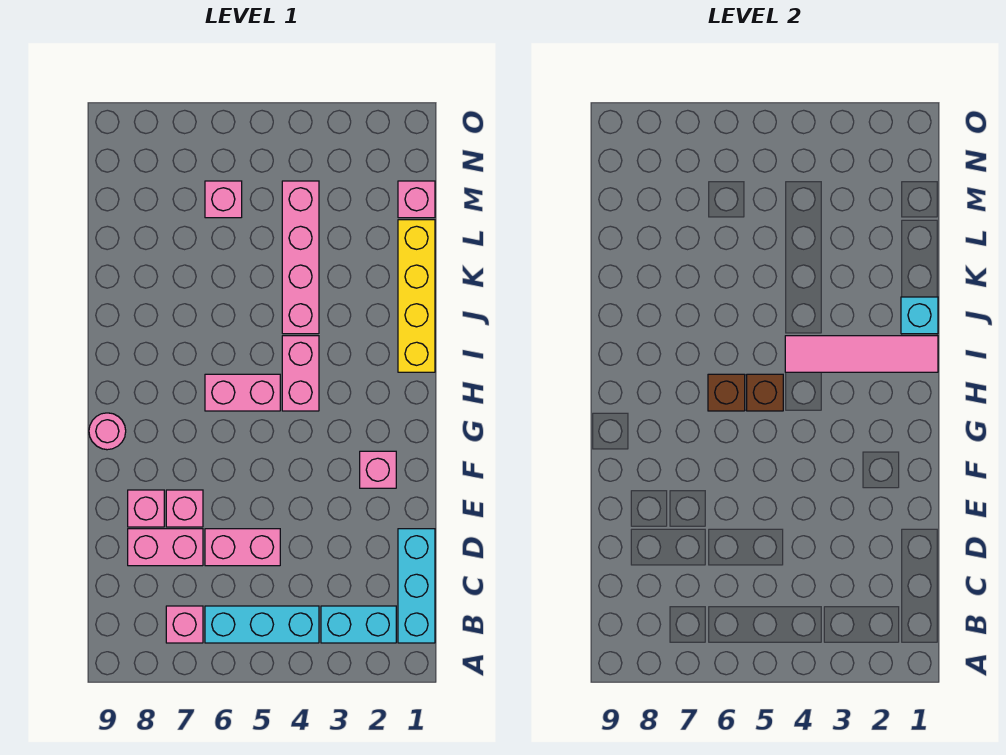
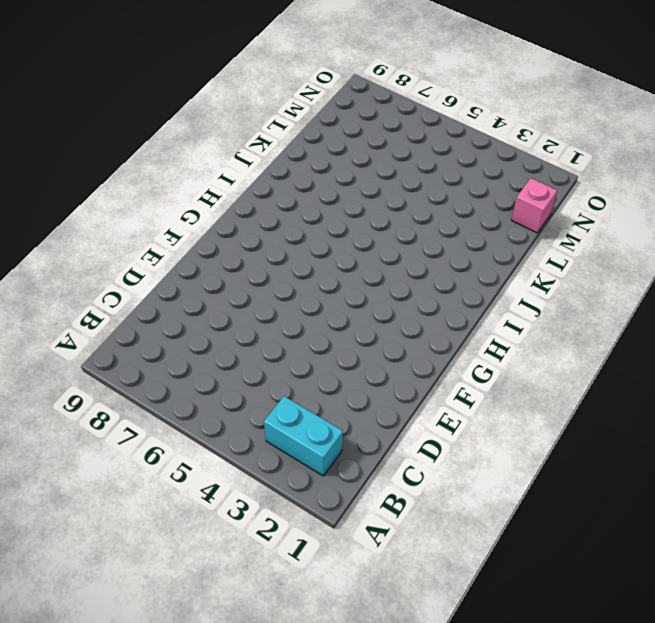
none -> cyan 1x3 brick [398,529,435,643]
none -> cyan 1x3 brick [205,606,319,643]
none -> pink 1x1 brick [166,606,203,643]

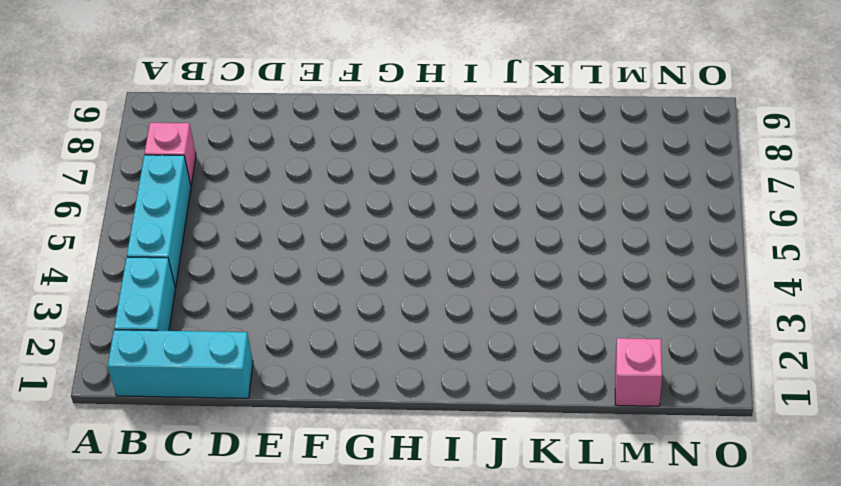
none -> pink 1x2 brick [205,529,280,566]
none -> pink 1x2 brick [128,529,203,566]
none -> pink 1x1 brick [166,490,203,527]

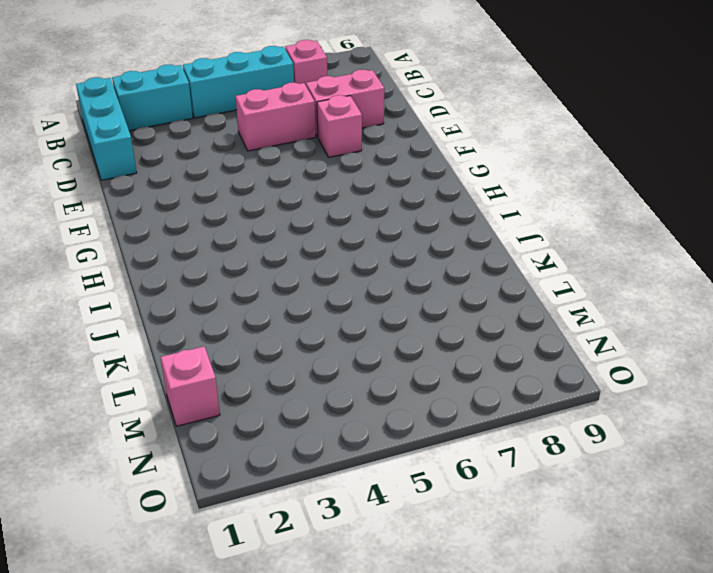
none -> pink 1x1 brick [128,490,164,527]
none -> pink 1x1 brick [360,451,396,488]
none -> pink 1x1 round brick [89,413,126,450]

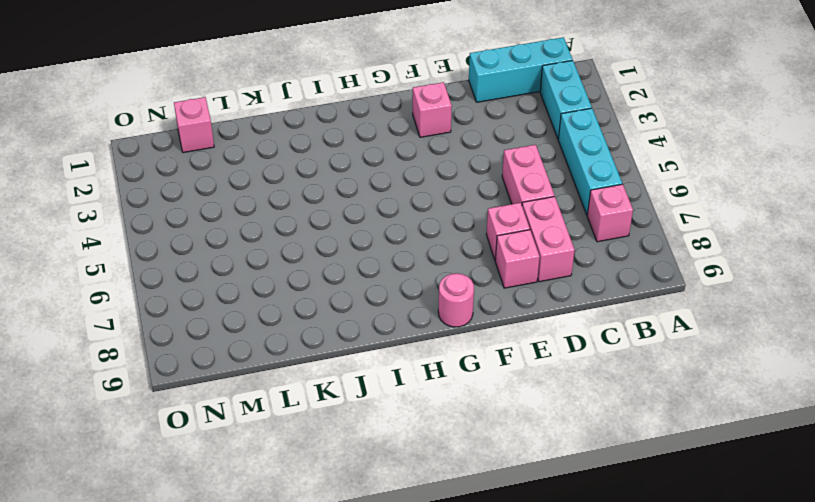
none -> pink 1x2 brick [282,336,319,411]
none -> pink 1x2 brick [205,374,280,411]
none -> yellow 1x4 brick [398,220,435,372]

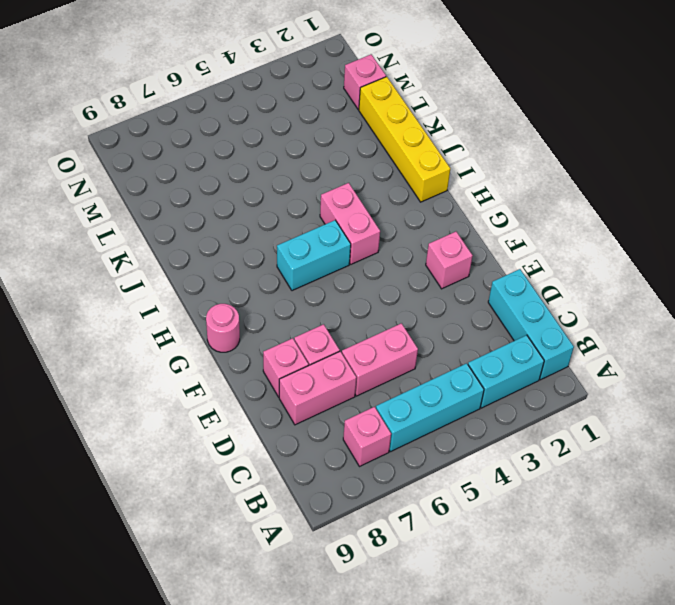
cyan 1x2 brick [277,220,351,291] -> pink 1x2 brick [205,374,280,411]
none -> pink 1x4 brick [282,181,319,334]
none -> pink 1x1 brick [205,181,242,218]
none -> brown 1x1 brick [747,374,783,411]

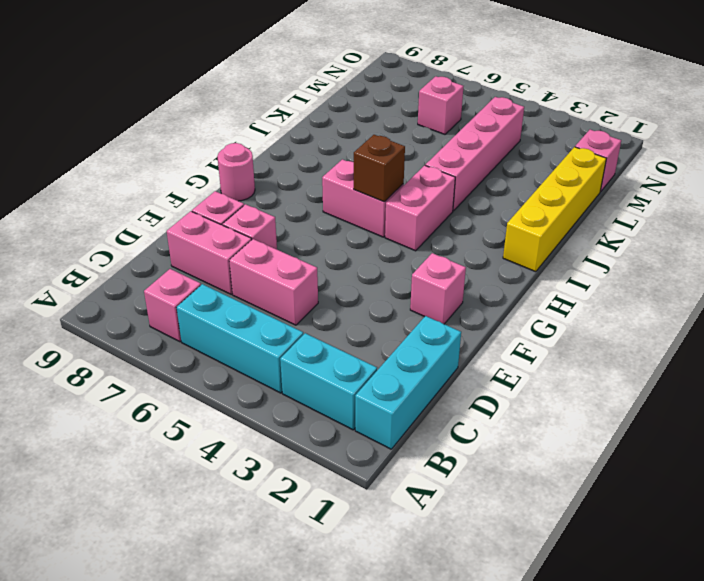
none -> brown 1x1 brick [708,374,745,411]
none -> pink 1x4 tile [785,336,938,372]
none -> cyan 1x1 brick [901,297,938,334]

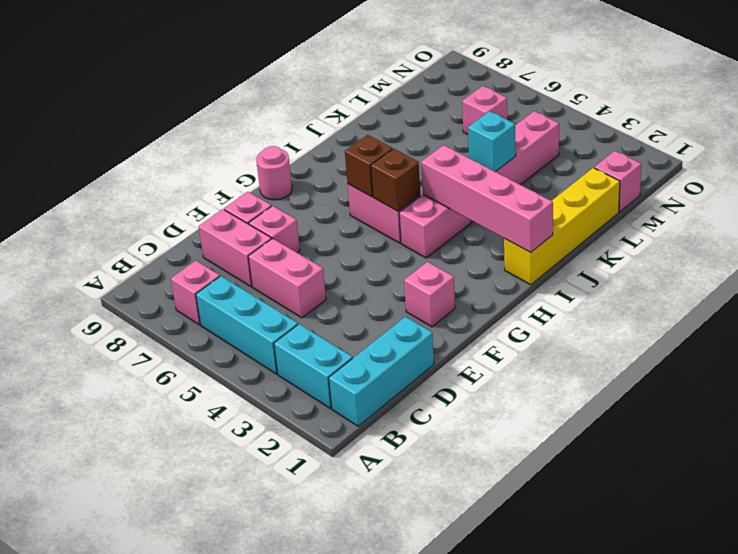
pink 1x4 brick [421,145,553,252] -> pink 1x4 tile [785,336,938,372]
cyan 1x1 brick [468,111,516,172] -> cyan 1x1 brick moved to [901,297,938,334]

